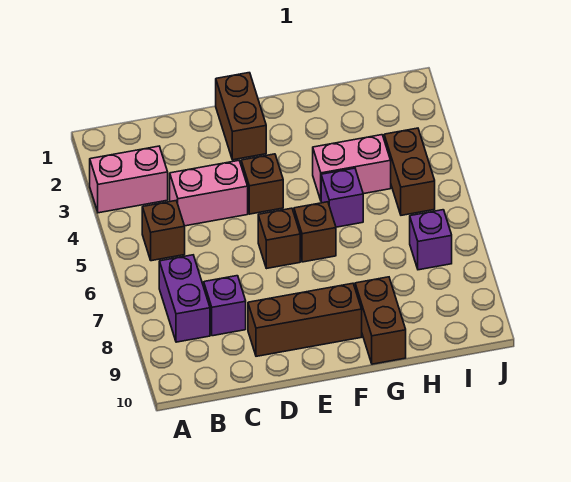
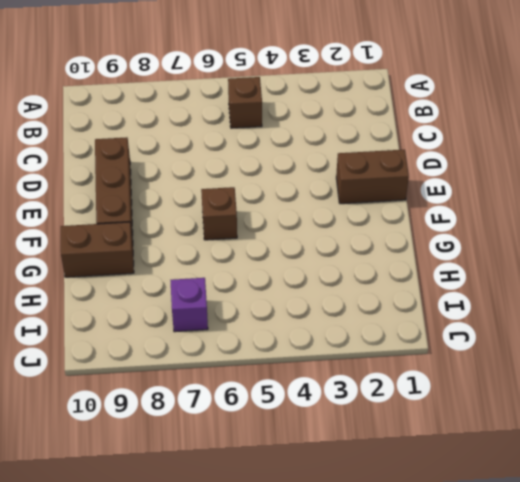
none -> pink 1x2 brick [90,146,168,213]
none -> purple 1x2 brick [159,255,210,342]
none -> pink 1x2 brick [170,161,248,226]

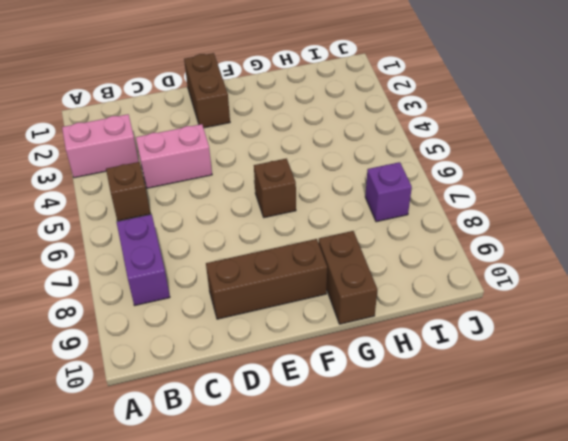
none -> purple 1x1 brick [204,276,246,336]
none -> brown 1x1 brick [241,154,283,214]
none -> brown 1x1 brick [258,208,300,269]

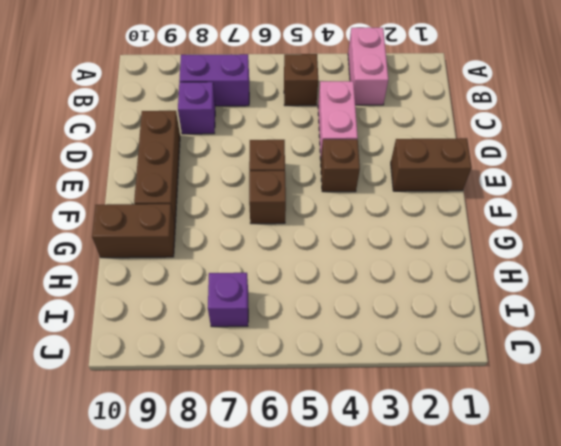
none -> pink 1x2 brick [313,135,391,200]
none -> purple 1x1 brick [321,168,363,227]
none -> brown 1x2 brick [384,128,435,215]

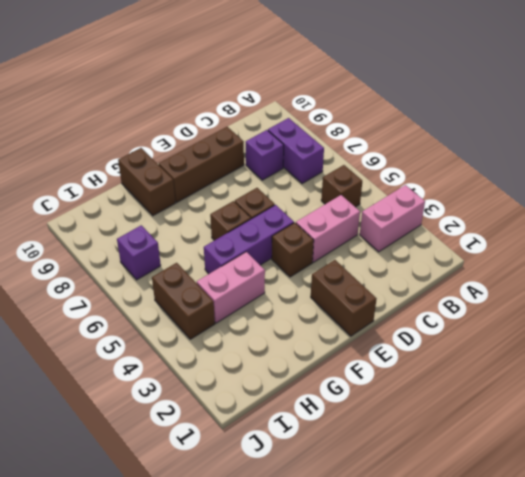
purple 1x3 brick [204,205,294,274] -> purple 1x1 brick [321,168,363,227]

